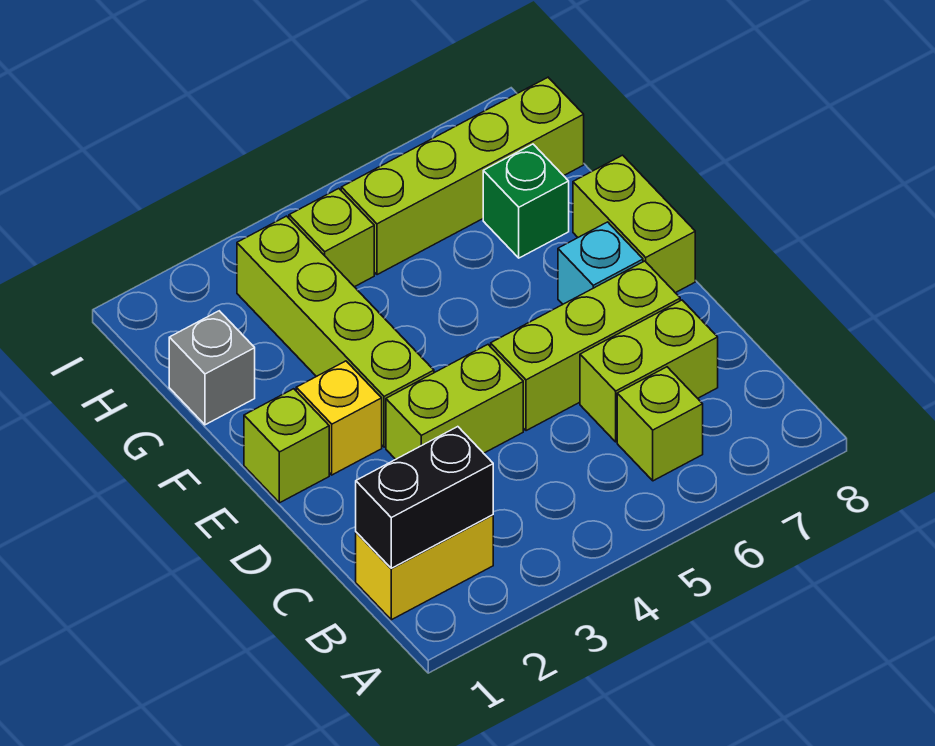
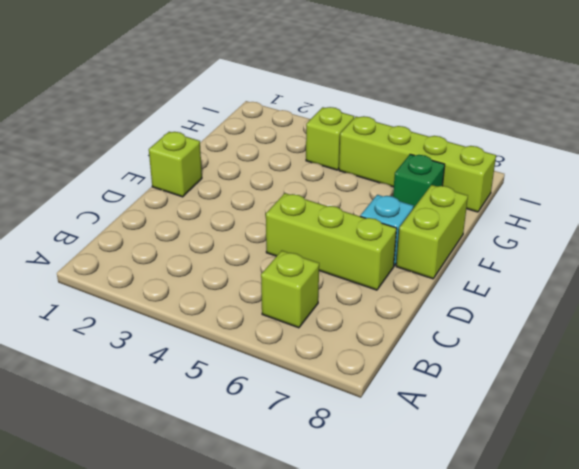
none -> yellow 1x2 brick [356,515,493,620]
none -> lime 1x2 brick [580,300,718,442]
none -> lime 1x2 brick [386,345,523,459]

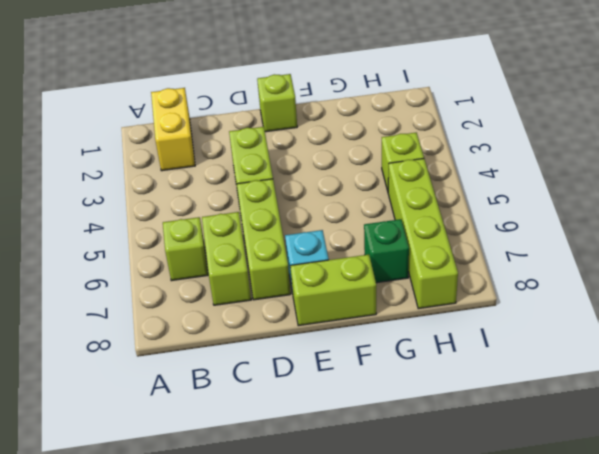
none -> yellow 1x1 brick [296,361,382,475]
none -> lime 1x4 brick [237,216,434,447]
none -> grey 1x1 brick [169,311,255,425]

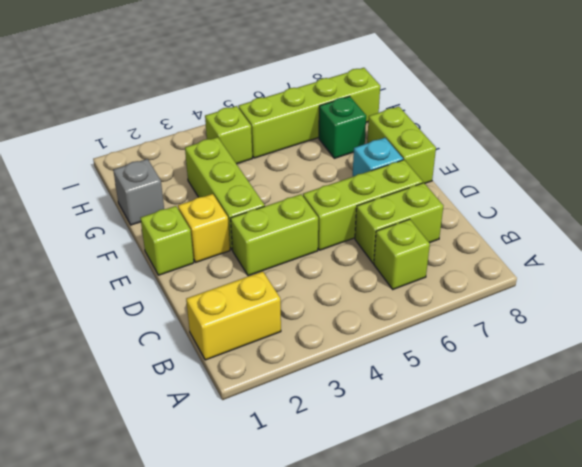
lime 1x3 brick [185,137,265,249] -> lime 1x4 brick [237,216,434,447]
none -> black 1x2 brick [356,427,493,568]

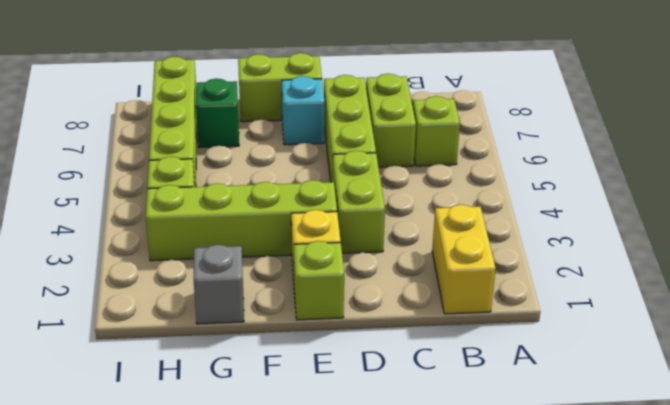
none -> black 1x2 brick [356,427,493,568]

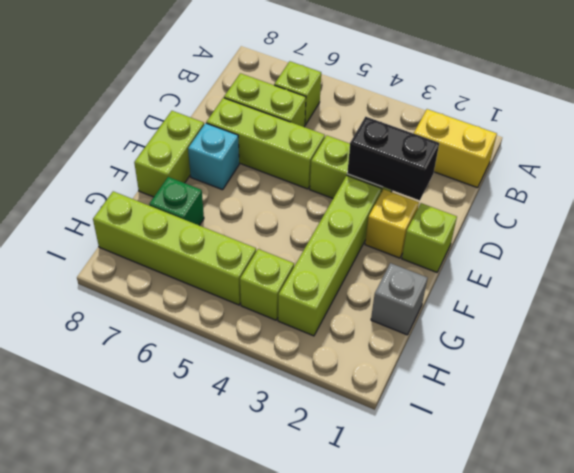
black 1x2 brick [347,117,439,201] -> black 1x2 brick moved to [356,427,493,568]

